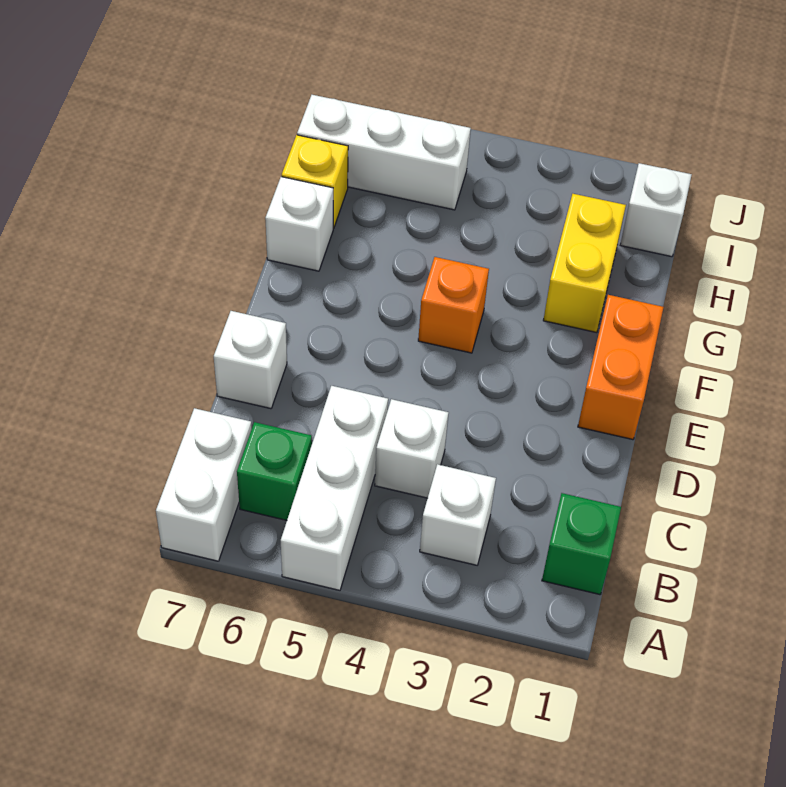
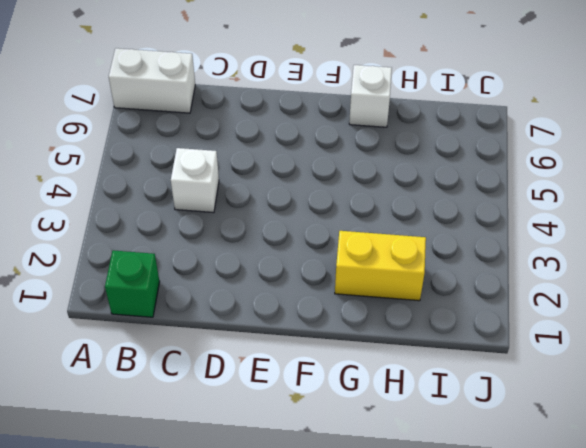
none -> white 1x3 brick [281,386,388,590]
none -> white 1x1 brick [420,464,496,565]
none -> green 1x1 brick [237,422,312,520]

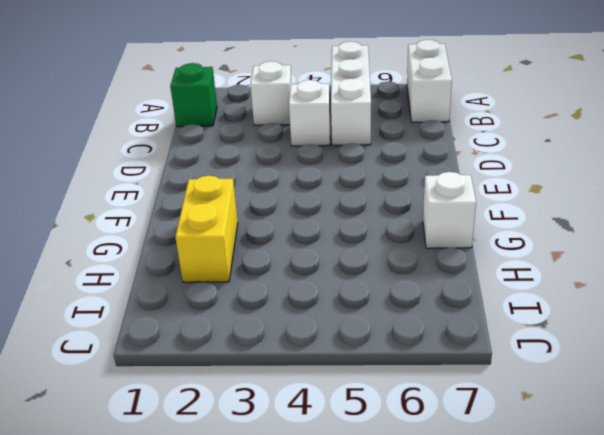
none -> green 1x1 brick [237,422,312,520]
none -> white 1x1 brick [214,311,287,409]
none -> orange 1x2 brick [578,295,664,440]

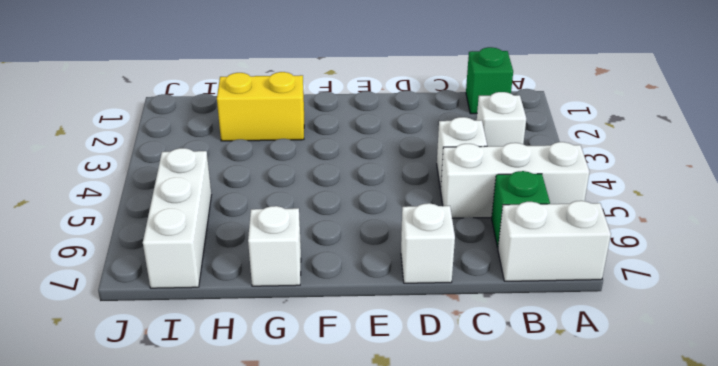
none -> orange 1x2 brick [578,295,664,440]
none -> orange 1x1 brick [418,257,489,353]
none -> yellow 1x1 brick [282,135,348,228]

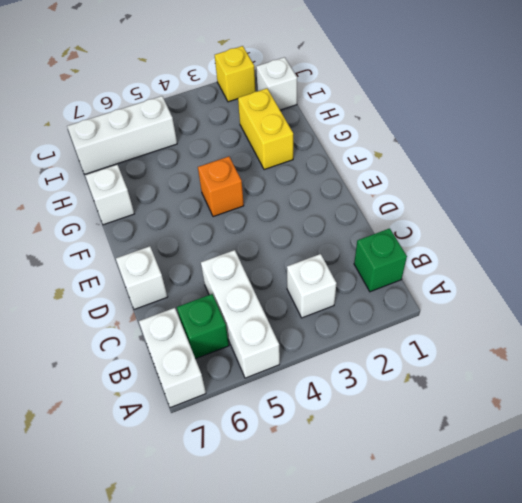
yellow 1x1 brick [215,46,256,102] -> yellow 1x1 brick moved to [282,135,348,228]
none -> white 1x1 brick [375,399,449,498]
none -> orange 1x2 brick [578,295,664,440]

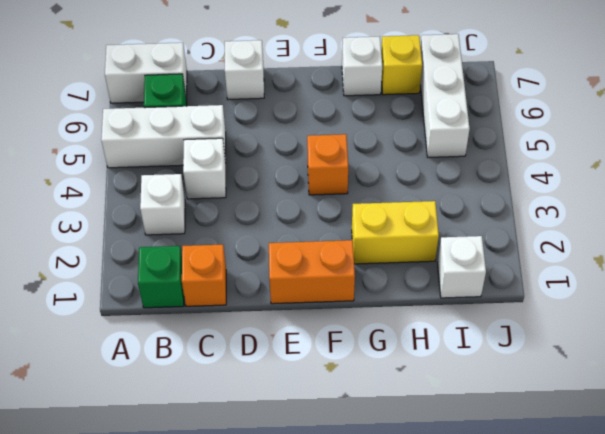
orange 1x1 brick [182,245,226,306] -> none

